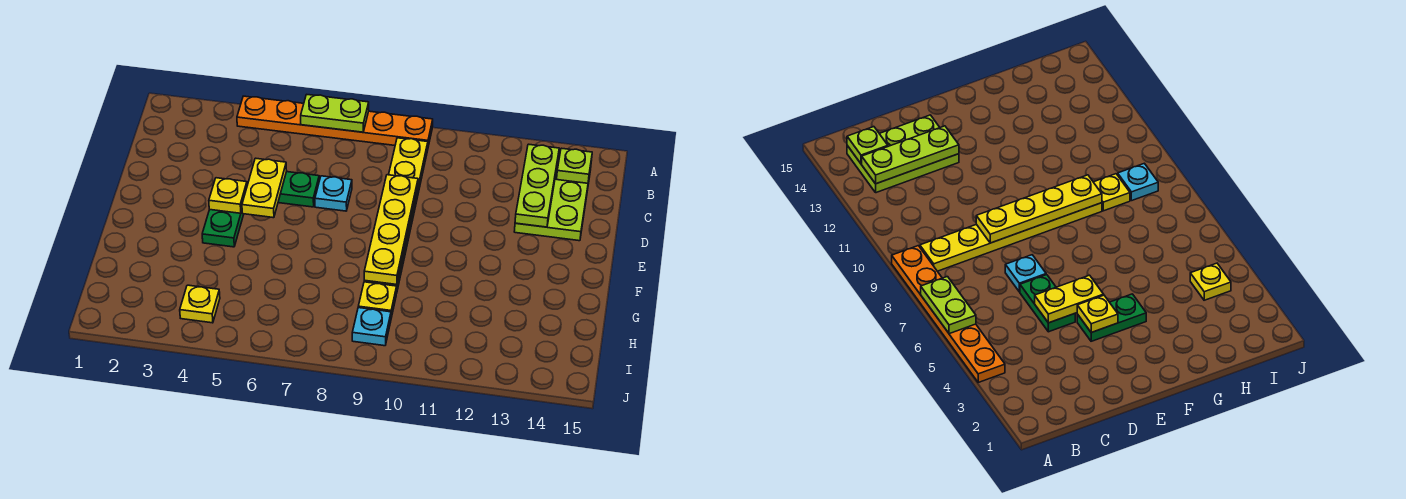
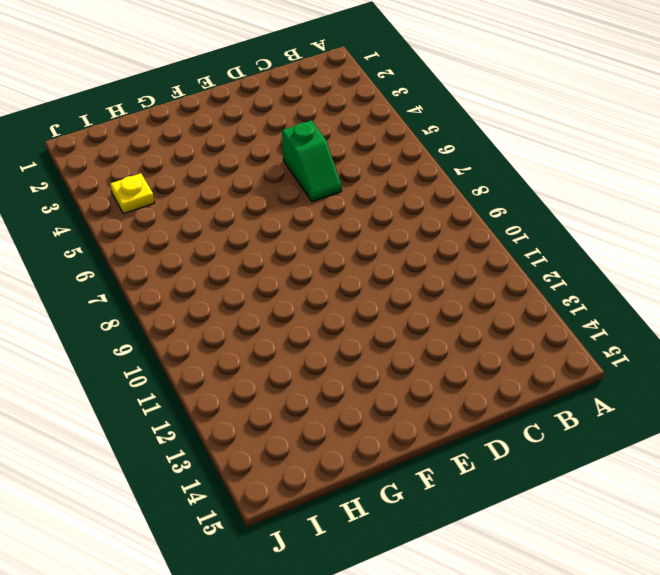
green 1x2 slope [282,120,342,202] -> green 1x2 plate [278,172,319,207]
none -> orange 1x6 plate [237,96,433,146]
none -> yellow 1x6 plate [364,138,428,293]
none -> lime 2x3 plate [514,158,591,241]

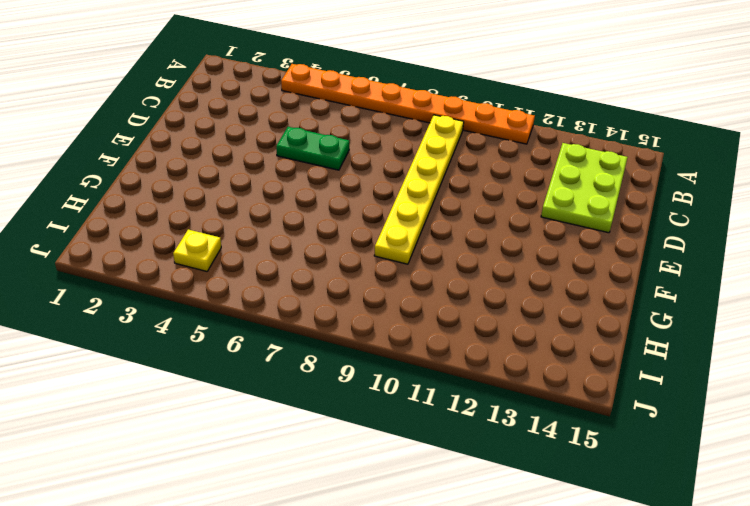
orange 1x8 plate [281,64,535,144] -> orange 1x6 plate [237,96,433,146]
none -> cyan 1x1 plate [315,176,352,211]
none -> green 1x2 plate [202,209,244,247]
none -> yellow 1x1 plate [358,282,397,318]

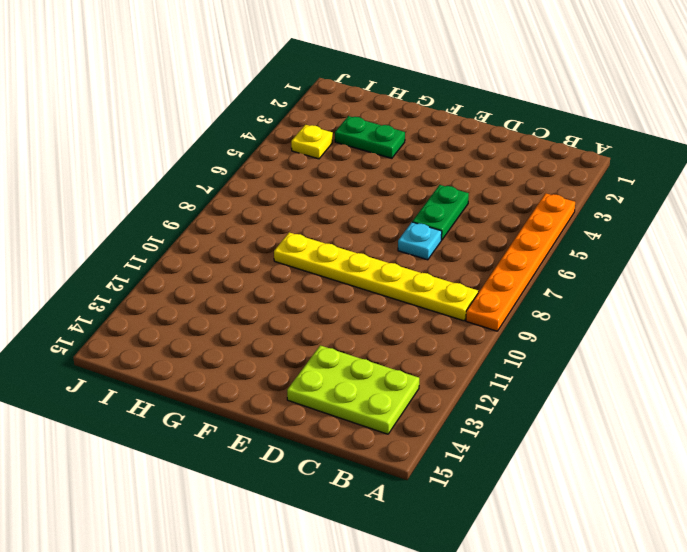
green 1x2 plate [335,116,405,158] -> green 1x2 plate moved to [202,209,244,247]
none -> yellow 1x1 plate [358,282,397,318]
none -> cyan 1x1 plate [352,308,391,346]
none -> lime 1x2 plate [301,95,369,132]

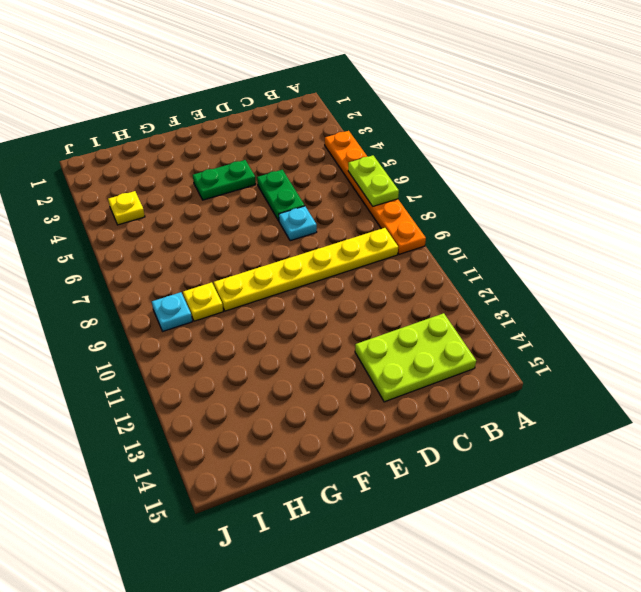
none -> lime 1x3 plate [515,144,559,227]
none -> lime 1x1 plate [557,148,592,183]
none -> yellow 1x2 plate [242,158,287,218]

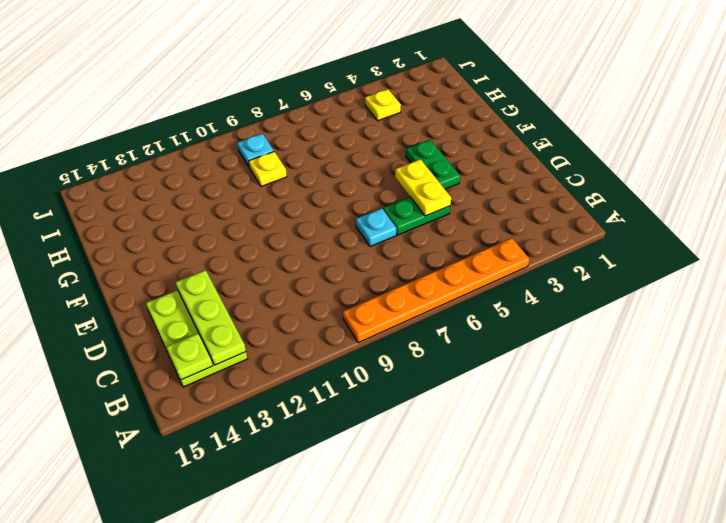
none -> yellow 1x6 plate [364,138,428,293]
none -> lime 1x2 plate [301,95,369,132]
none -> yellow 1x4 plate [364,175,418,285]

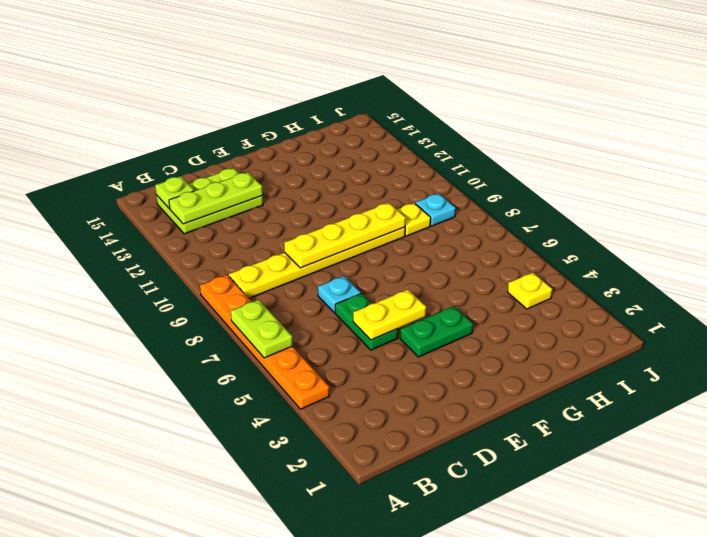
none -> yellow 1x1 plate [209,178,247,213]

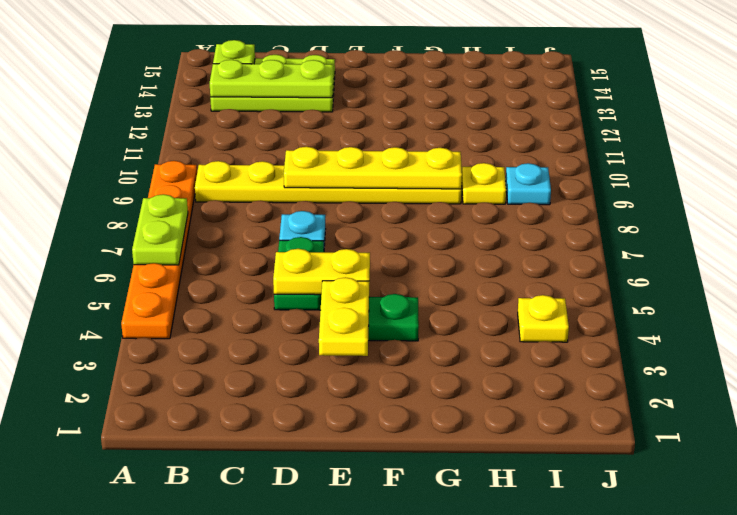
yellow 1x2 plate [319,277,369,356] -> yellow 1x1 plate [209,178,247,213]

